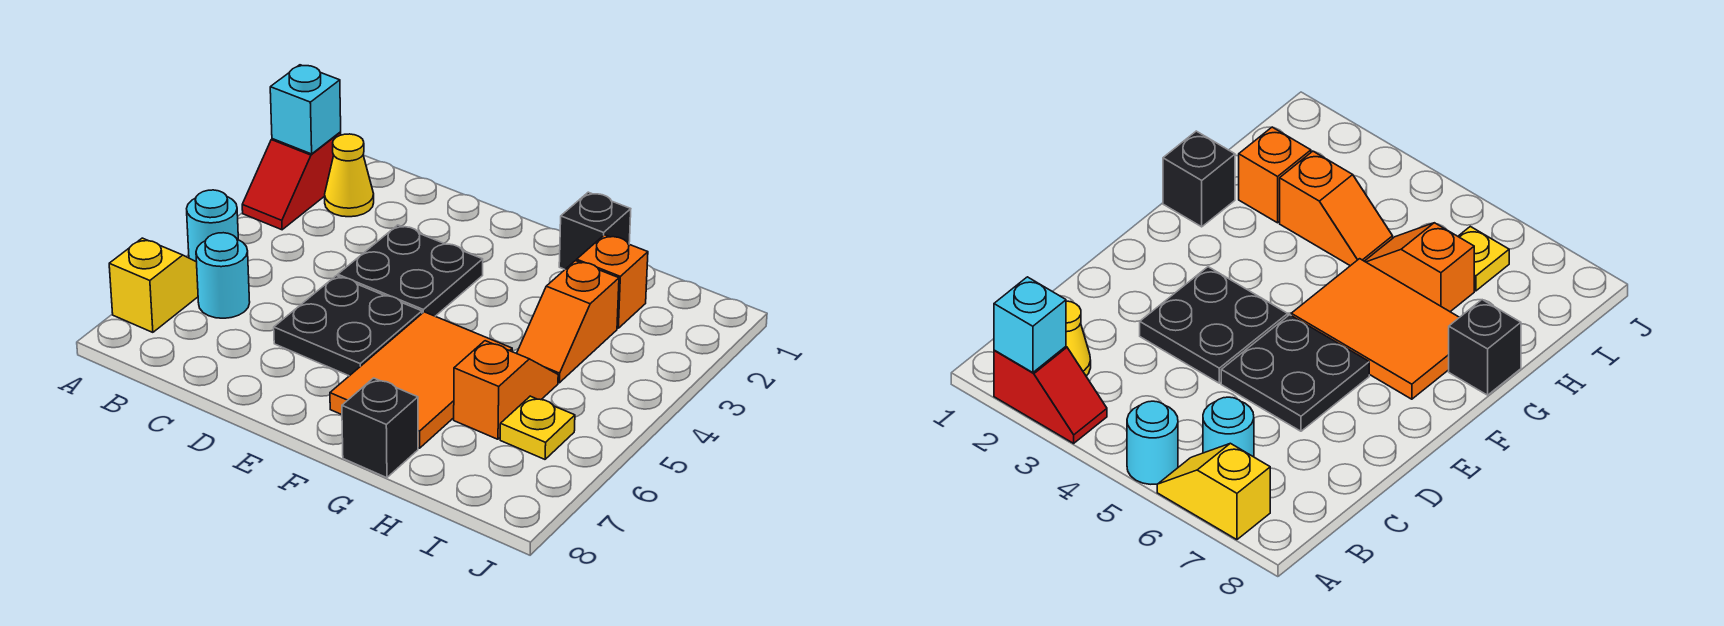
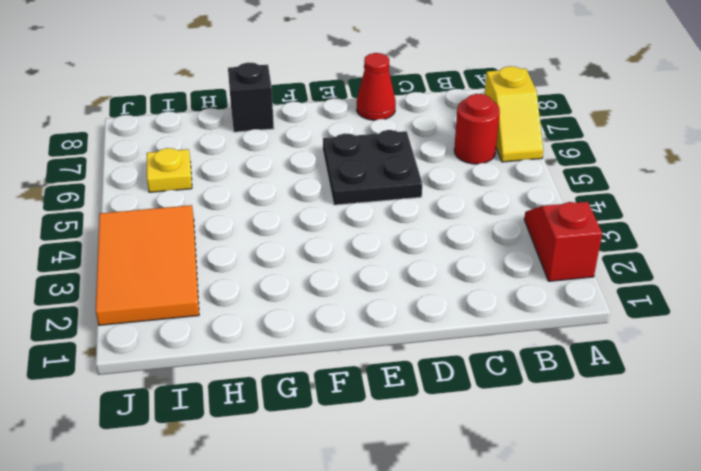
red 1x1 round brick [454,94,500,164] -> cyan 1x1 round brick [196,233,250,318]
red 1x1 cone [357,53,396,120] -> none
orange 2x3 tile [96,205,199,325] -> orange 2x3 tile moved to [330,312,512,448]
none -> cyan 1x1 round brick [187,190,238,262]
none -> yellow 1x1 cone [325,134,374,217]
none -> black 2x2 plate [338,225,483,316]

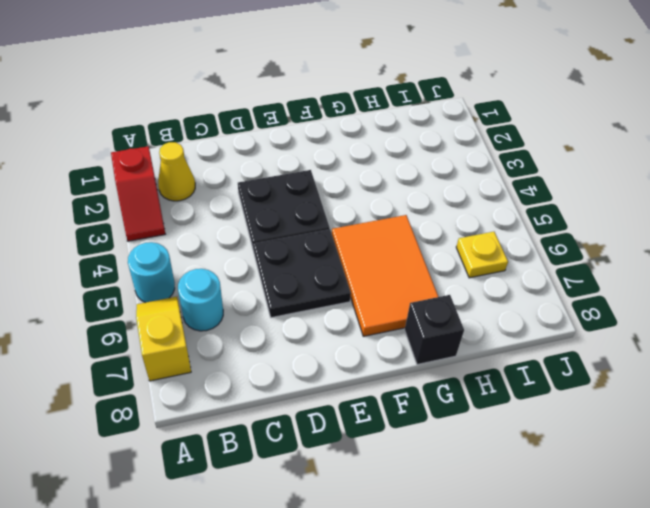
none -> black 1x1 brick [559,192,631,269]
none -> orange 1x1 brick [577,235,648,328]
none -> orange 1x2 slope [517,261,619,383]

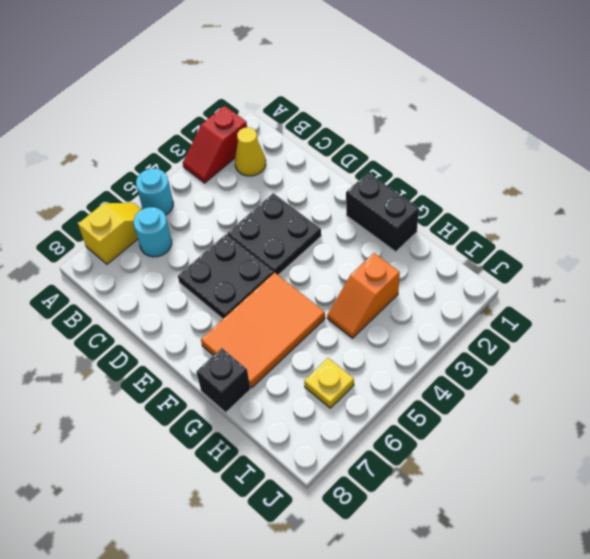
black 1x2 brick [346,173,419,252] -> black 1x1 brick [559,192,631,269]
none -> orange 1x1 brick [577,235,648,328]
none -> orange 1x2 slope [454,341,558,439]
none -> cyan 1x1 brick [270,65,341,154]

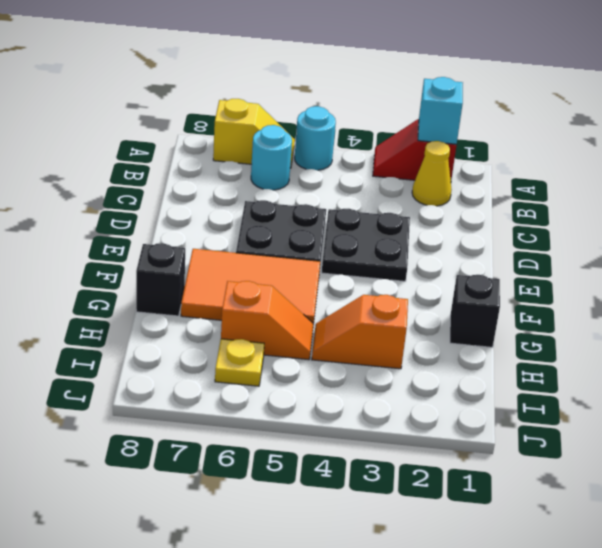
none -> orange 1x1 brick [577,235,648,328]

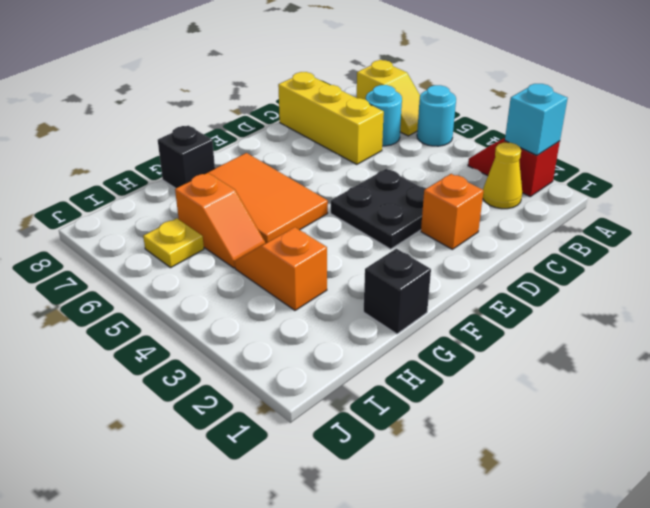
yellow 1x3 brick [278,72,384,164] -> none
orange 1x1 brick [421,174,484,249] -> orange 1x1 brick moved to [577,235,648,328]
none -> black 2x2 plate [274,276,422,376]

